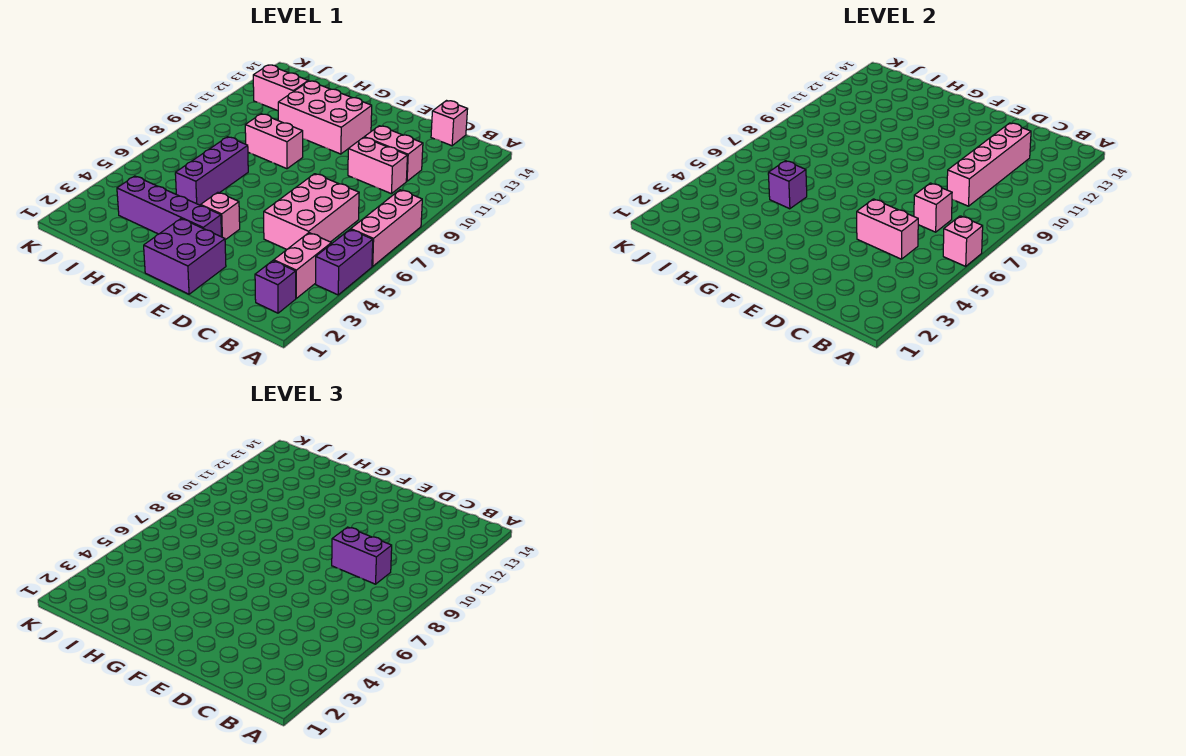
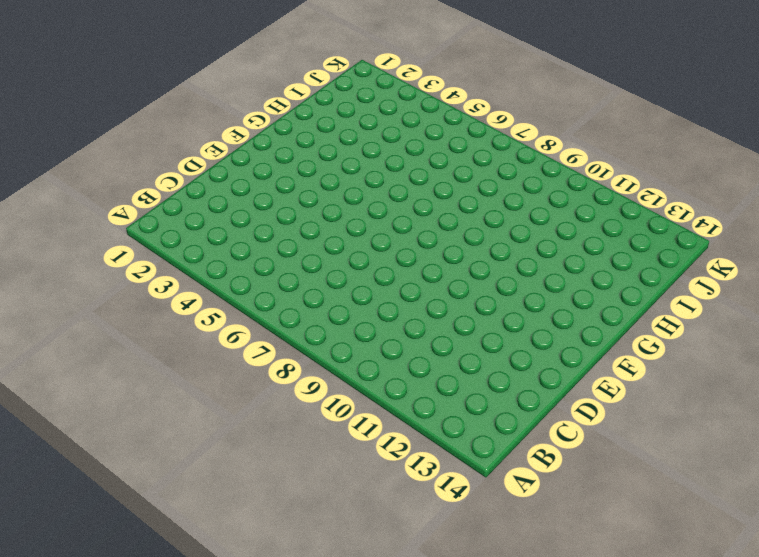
none -> purple 1x2 brick [316,229,373,295]
none -> pink 1x3 brick [351,190,422,266]
none -> purple 1x1 brick [255,261,296,313]

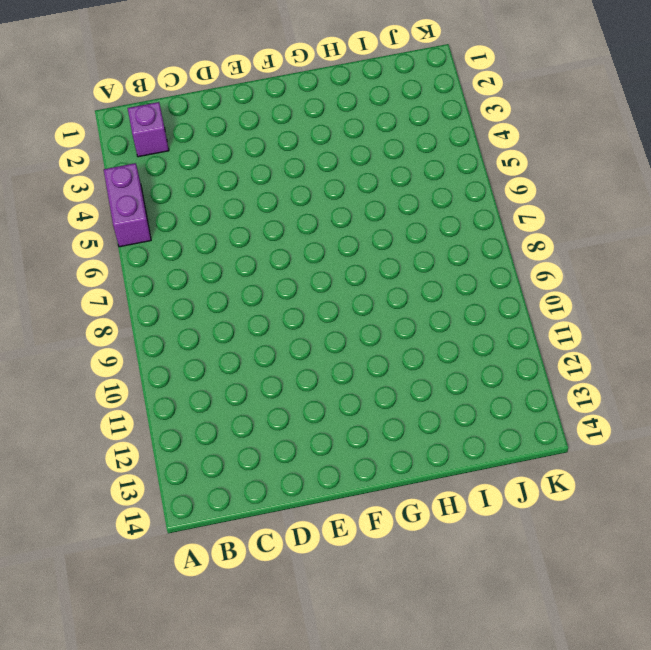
none -> pink 1x3 brick [351,190,422,266]
none -> pink 1x2 brick [274,233,331,298]
none -> pink 2x3 brick [264,174,359,249]

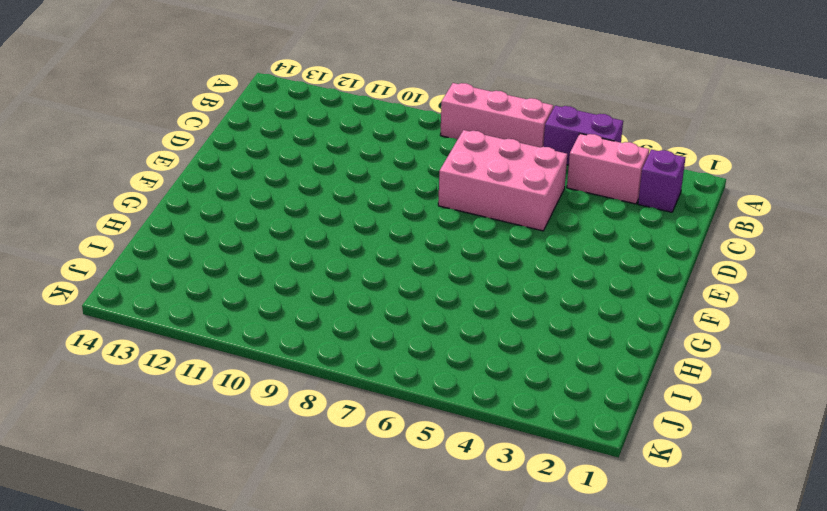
none -> pink 1x2 brick [348,137,407,194]
none -> pink 1x2 brick [364,126,423,181]
none -> pink 1x1 brick [431,101,468,146]

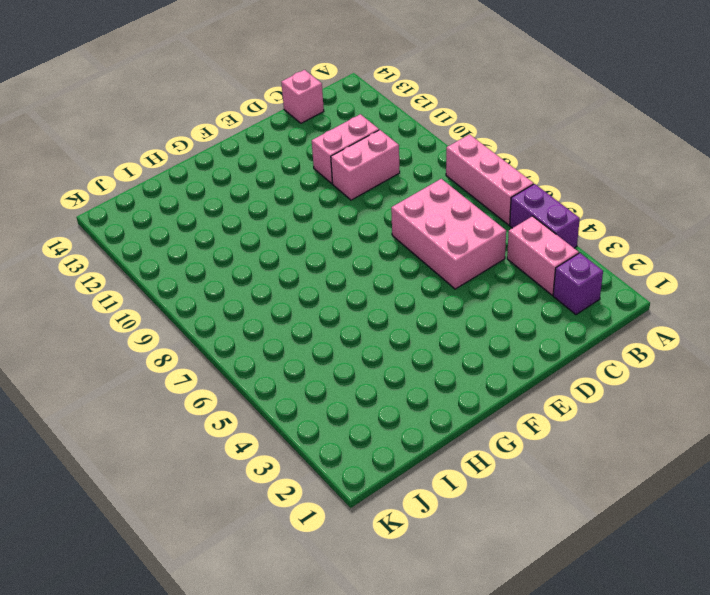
none -> purple 2x2 brick [144,219,226,294]
none -> purple 1x4 brick [117,176,222,237]
none -> pink 1x1 brick [201,192,240,240]

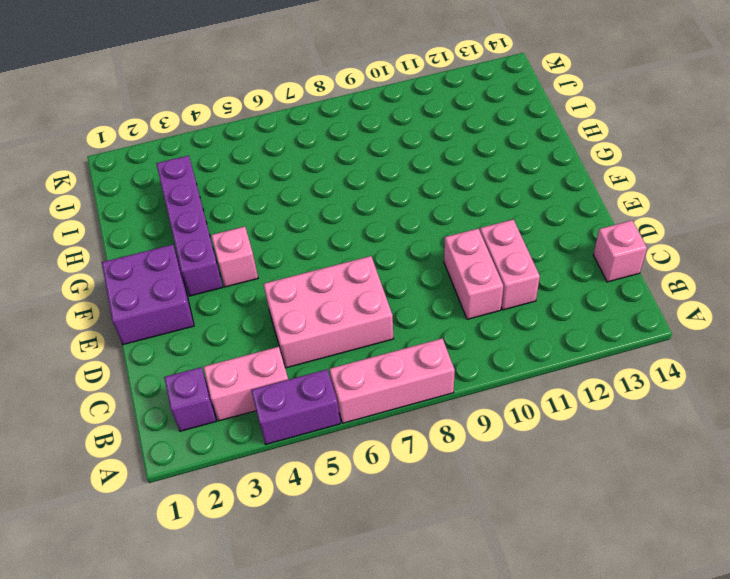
none -> pink 2x3 brick [278,81,372,154]
none -> pink 1x2 brick [245,114,303,169]
none -> purple 1x3 brick [175,137,248,205]

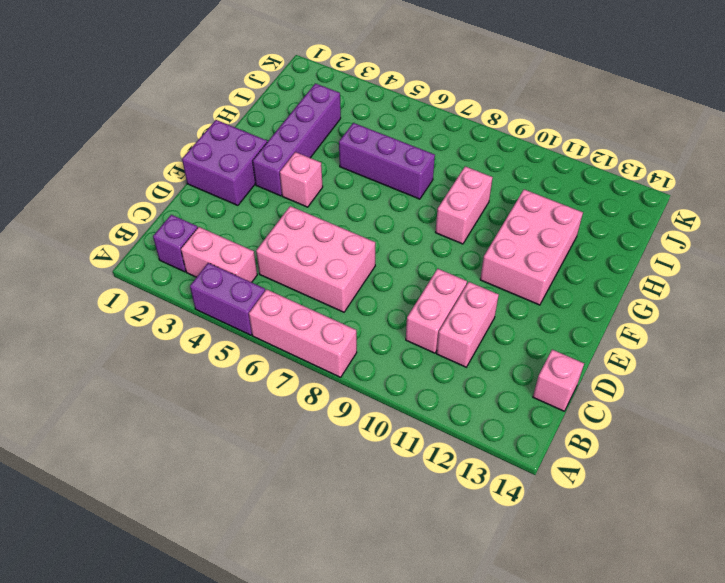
none -> pink 1x2 brick [253,65,308,111]
none -> pink 1x1 brick [943,216,983,266]
none -> pink 1x2 brick [857,199,918,259]

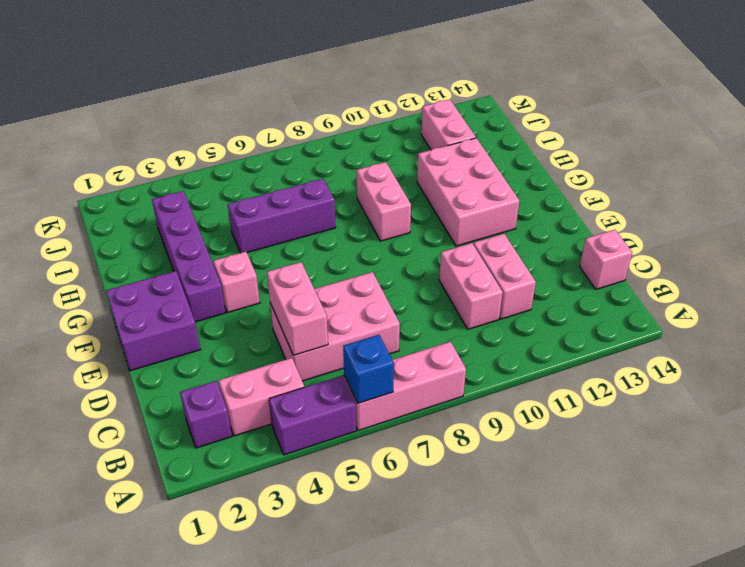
blue 1x1 brick [343,335,394,403] -> pink 1x1 brick [943,216,983,266]
none -> pink 1x1 brick [914,183,952,232]
none -> pink 1x4 brick [947,123,1031,206]
none -> purple 1x1 brick [768,161,807,209]

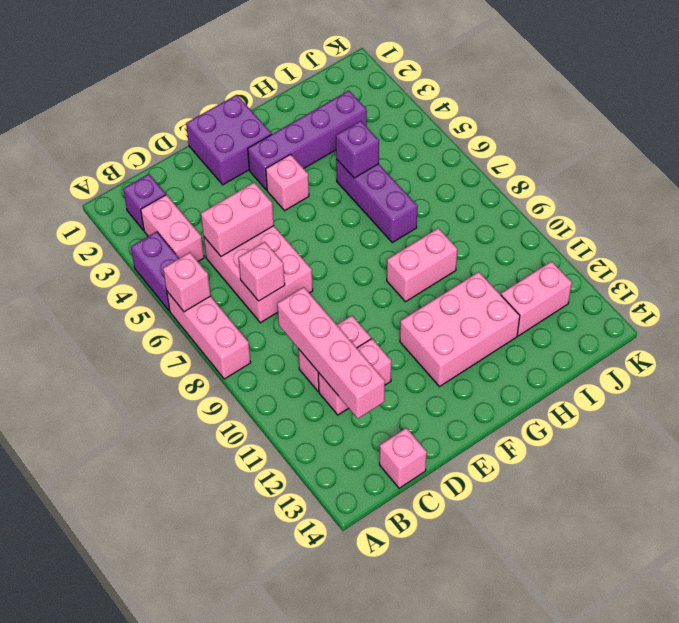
none -> purple 1x2 brick [332,527,392,584]

